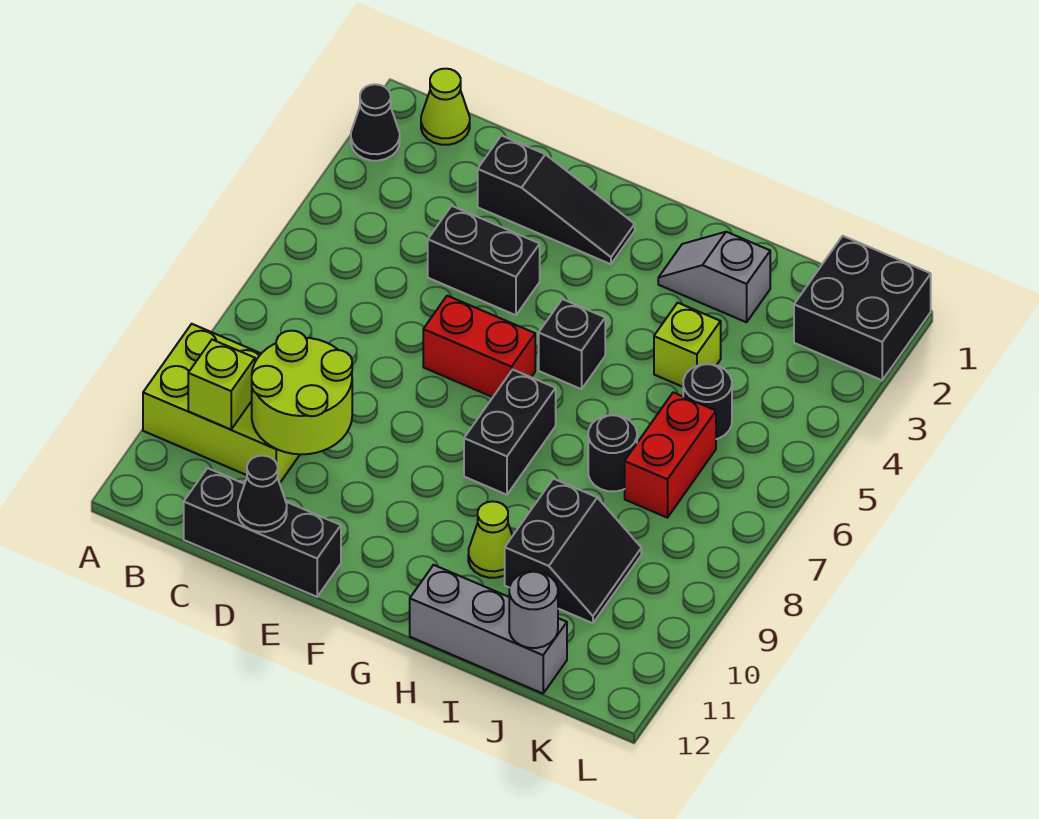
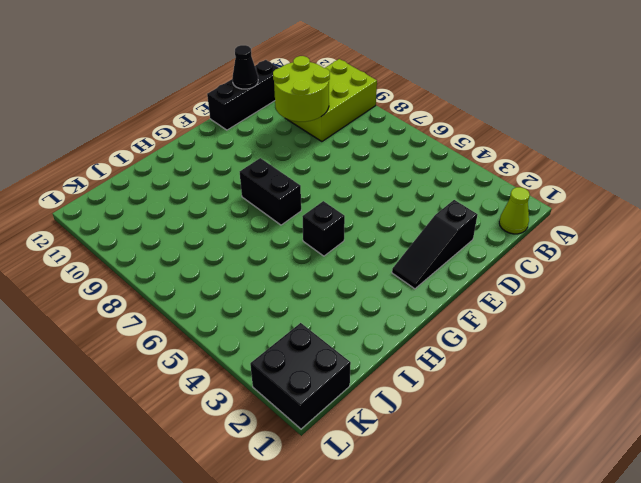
none -> black 1x1 cone [351,84,400,161]
none -> black 1x2 brick [428,206,540,315]
none -> red 1x2 brick [423,296,535,397]

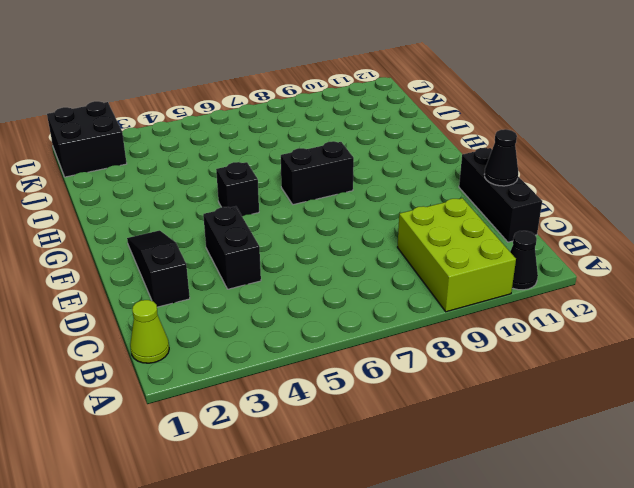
black 1x1 cone [510,231,538,290] -> black 1x1 cone moved to [351,84,400,161]
none -> red 1x2 brick [423,296,535,397]
none -> grey 1x2 slope [658,232,770,322]
none -> lime 1x1 cone [468,501,512,578]

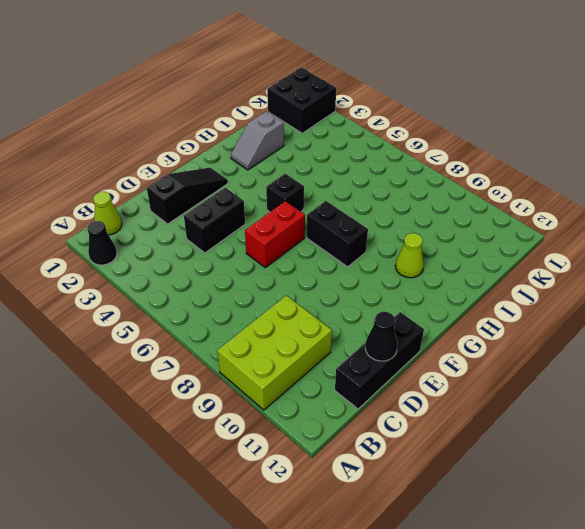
none -> grey 1x3 brick [410,565,567,694]
none -> lime 1x1 brick [654,303,721,387]
none -> black 1x1 round brick [588,415,637,491]

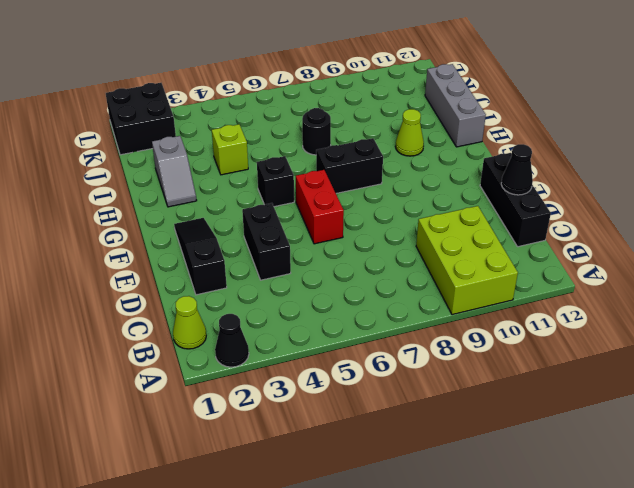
none -> black 2x2 slope [505,479,641,623]
none -> black 1x1 round brick [683,364,732,439]
none -> red 1x2 brick [625,392,716,518]

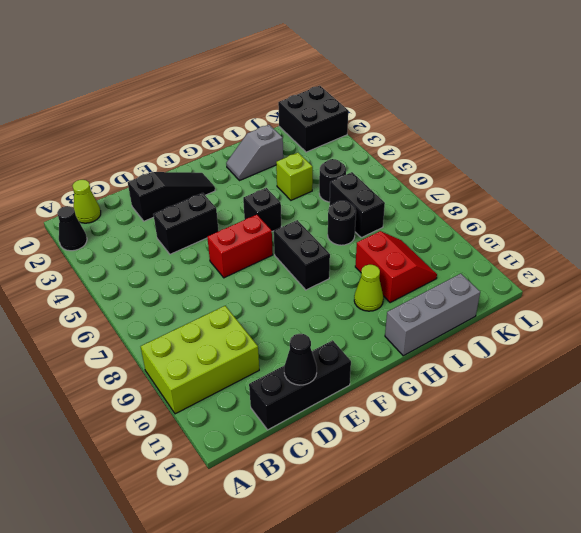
red 2x2 slope [355,231,437,303] -> black 2x2 slope [505,479,641,623]
black 1x2 brick [330,172,385,237] -> red 1x2 brick [625,392,716,518]
none -> lime 1x1 brick [188,340,255,430]
none -> lime 2x2 round brick [252,331,352,454]
none -> grey 1x1 round brick [509,572,558,648]

